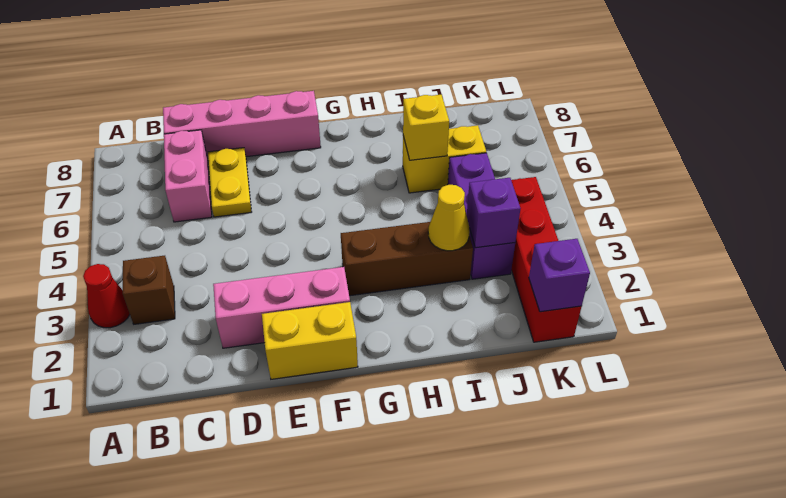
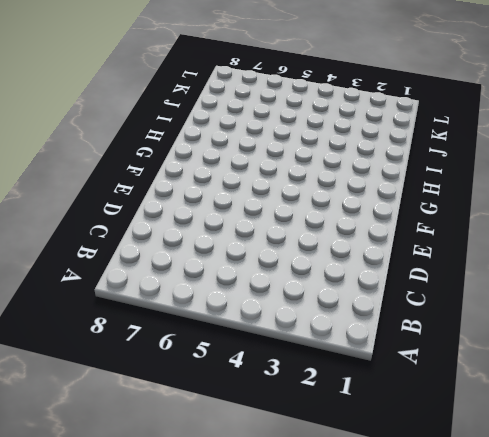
none -> red 1x1 cone [83,264,130,328]
none -> brown 1x1 brick [123,256,175,324]
none -> pink 1x2 brick [164,130,212,222]

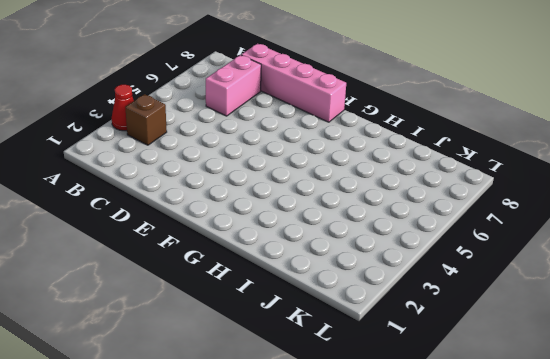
none -> pink 1x3 brick [213,267,350,348]
none -> yellow 1x2 plate [208,148,251,217]
none -> yellow 1x2 brick [262,302,358,379]

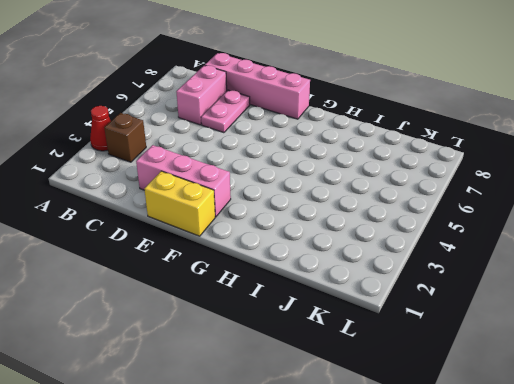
pink 1x2 plate [201,90,250,133] -> yellow 1x2 plate [208,148,251,217]
none -> brown 1x3 brick [341,222,473,296]
none -> yellow 1x2 brick [403,125,486,193]
none -> purple 1x3 brick [448,153,515,279]

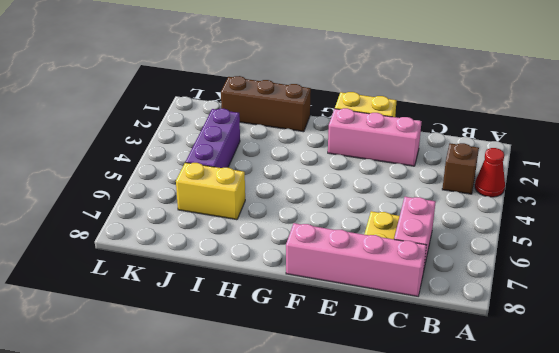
brown 1x3 brick [221,76,311,132] -> brown 1x3 brick moved to [341,222,473,296]
none -> red 1x4 brick [511,177,582,342]
none -> yellow 1x1 cone [428,185,470,251]
none -> yellow 1x1 brick [403,95,449,160]

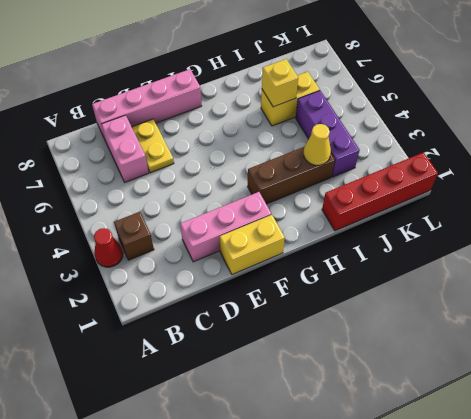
red 1x4 brick [322,152,438,231] -> red 1x4 brick turned to [511,177,582,342]
none -> purple 1x1 brick [467,178,521,248]
none -> purple 1x1 brick [529,239,590,312]

